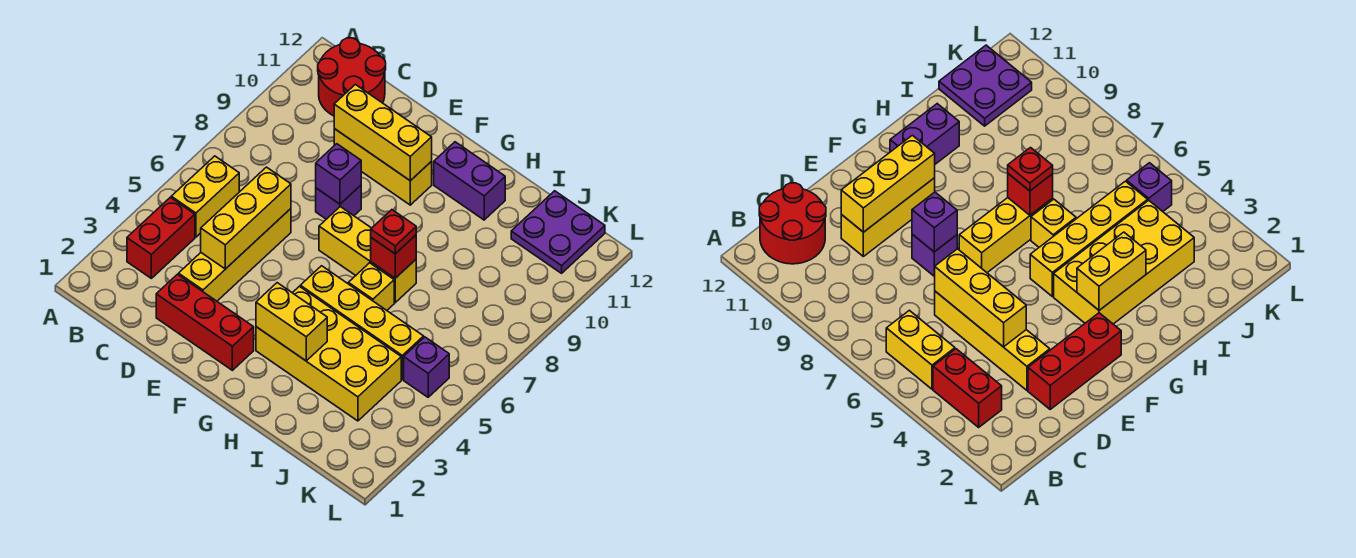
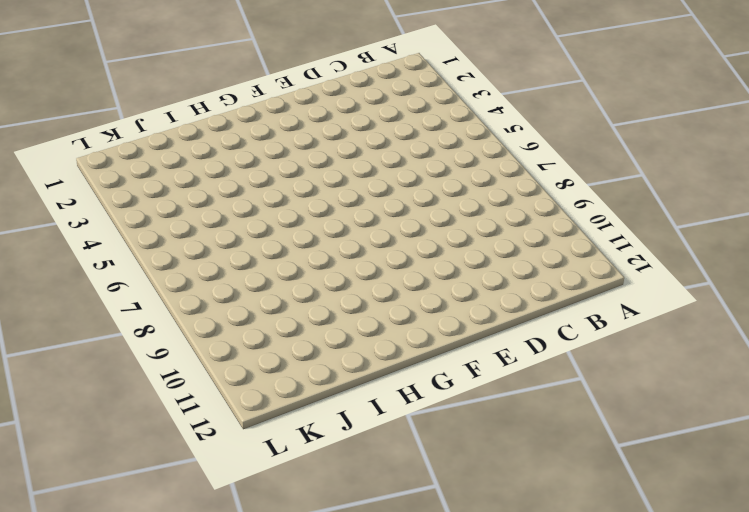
none -> red 1x2 brick [127,197,195,278]
none -> yellow 1x2 brick [171,156,239,237]
none -> red 2x2 round brick [318,38,386,116]

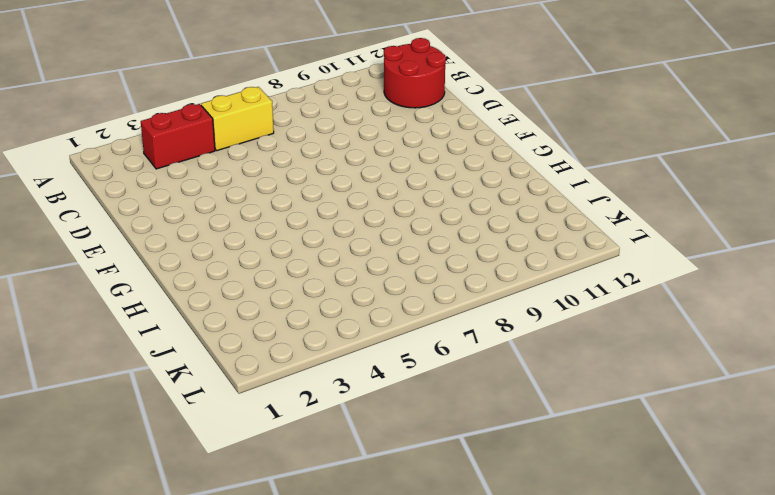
none -> red 1x3 brick [156,274,254,370]
none -> yellow 1x4 brick [179,209,291,301]
none -> yellow 1x3 brick [334,129,432,205]

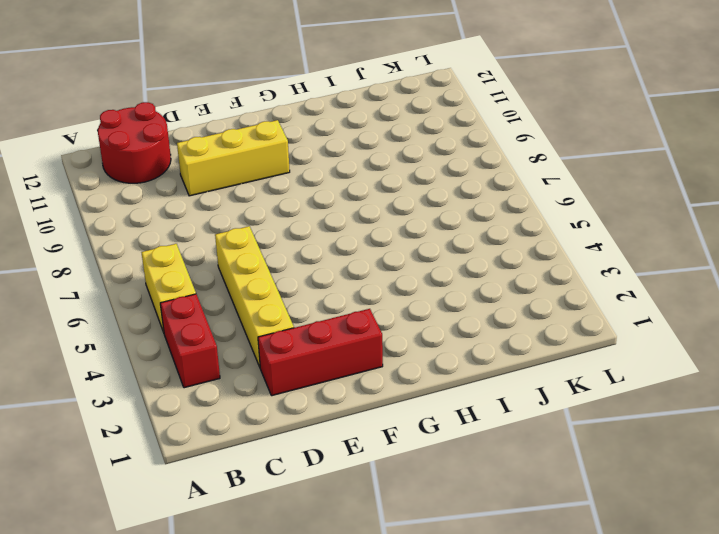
none -> purple 1x1 brick [316,185,361,219]
none -> yellow 1x3 brick [319,207,416,303]
none -> yellow 2x4 brick [256,286,401,421]

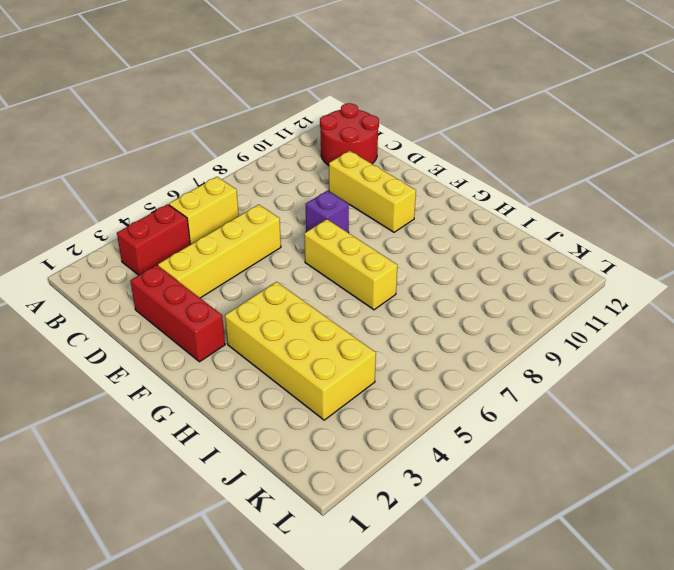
none -> yellow 1x4 brick [300,266,424,379]
none -> purple 1x2 brick [434,142,505,220]
none -> yellow 1x1 brick [348,263,394,310]

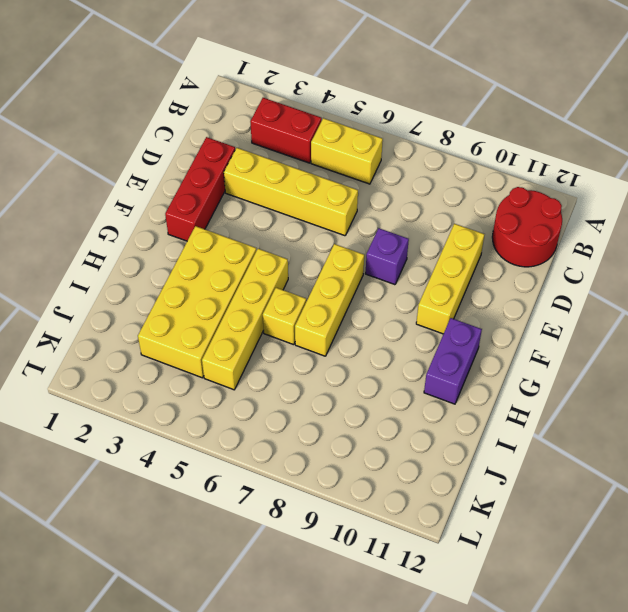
none -> purple 2x2 plate [511,191,605,273]
none -> purple 1x1 brick [404,337,449,397]
none -> yellow 1x3 brick [201,167,291,269]

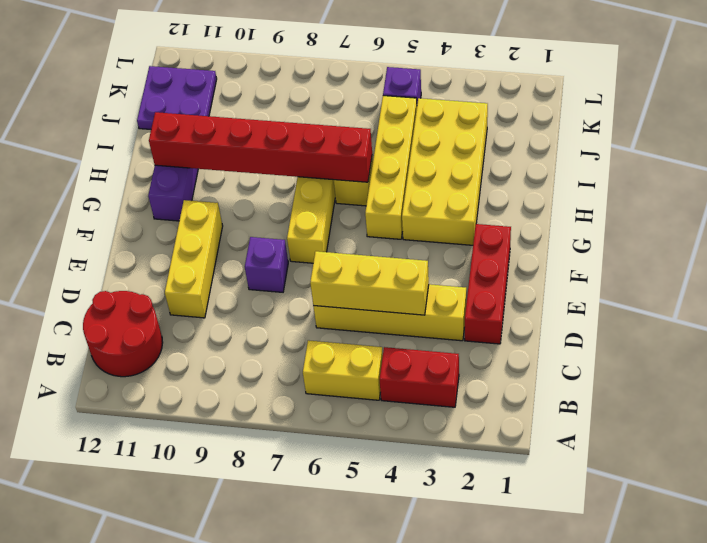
red 1x6 brick [149,112,372,182] -> red 1x1 brick [371,235,416,278]
none -> yellow 1x3 brick [334,85,432,181]
none -> purple 1x1 brick [316,144,361,204]
none -> yellow 1x2 brick [256,283,327,361]

